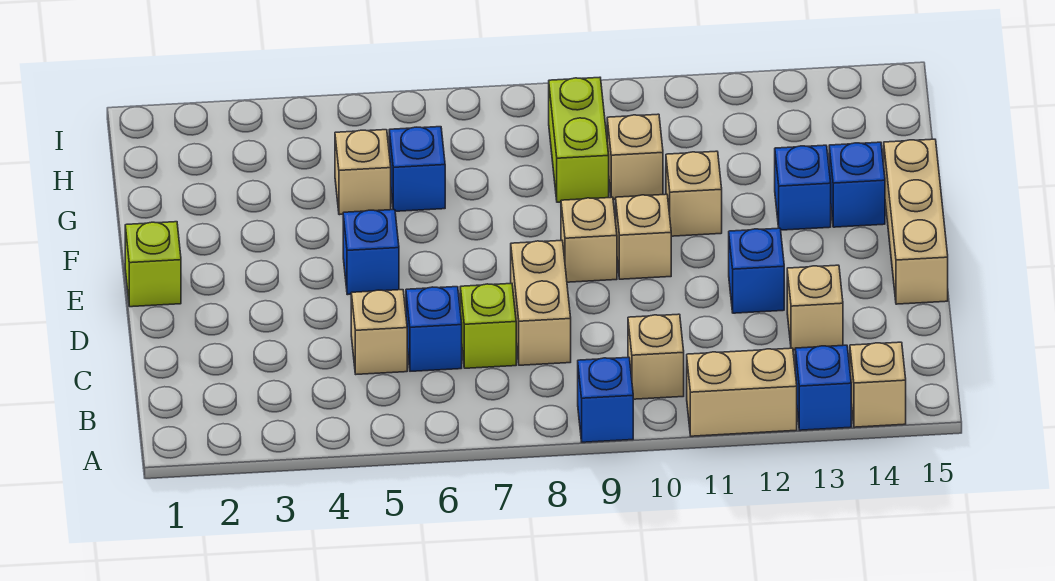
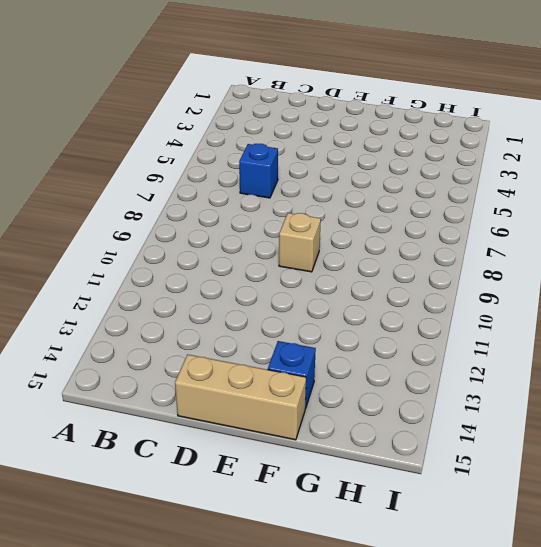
none -> blue 1x1 brick [578,357,633,442]
none -> tan 1x2 brick [687,348,797,436]
none -> blue 1x1 brick [795,345,851,430]

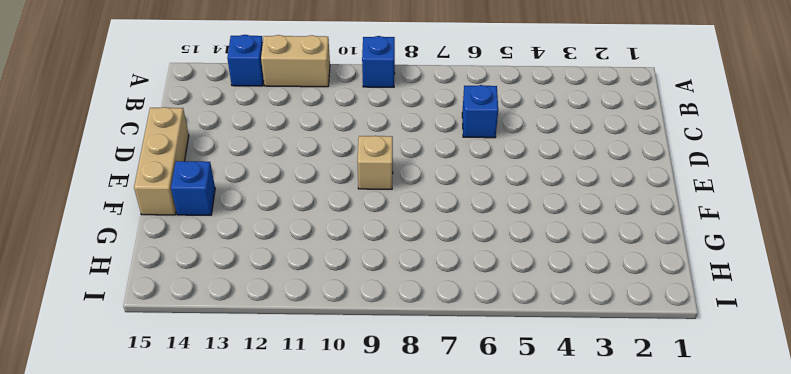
none -> tan 1x1 brick [850,342,906,427]
none -> tan 1x1 brick [628,314,684,399]
none -> tan 1x1 brick [351,290,407,374]

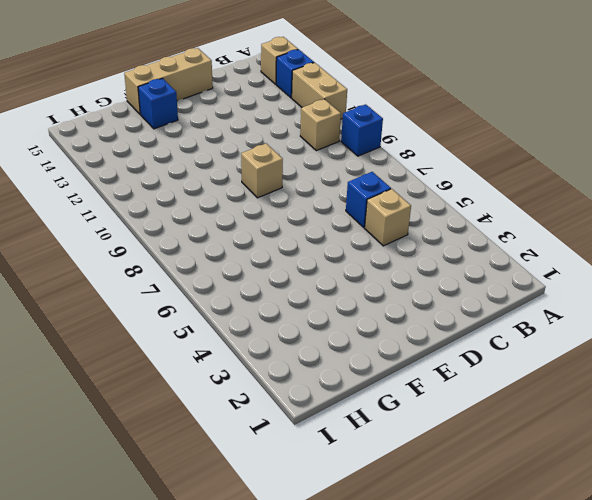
none -> lime 1x1 brick [460,284,516,368]
none -> tan 1x2 brick [511,241,571,365]
none -> tan 1x1 brick [787,265,843,350]

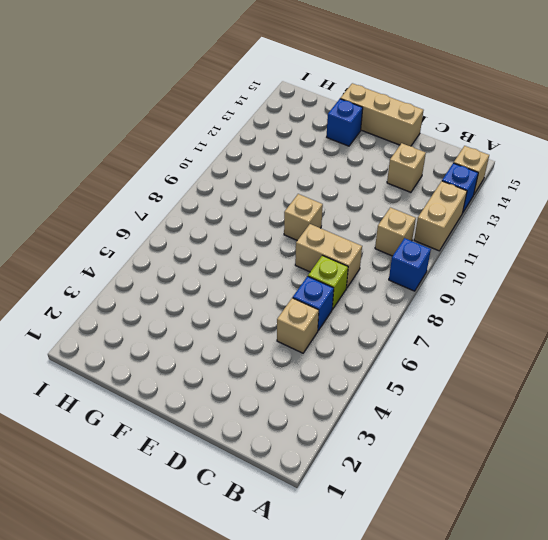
none -> blue 1x1 brick [729,228,784,313]
none -> lime 1x1 brick [125,222,181,307]
none -> blue 1x1 brick [343,210,399,295]

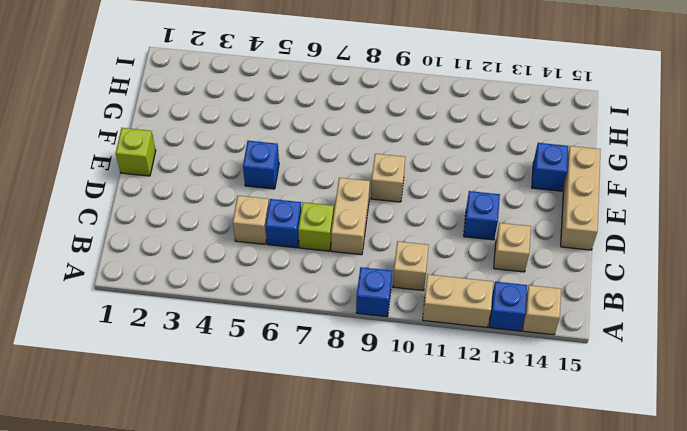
none -> tan 1x1 brick [616,194,671,279]
none -> tan 1x1 brick [666,151,722,236]
none -> blue 1x1 brick [775,145,831,230]

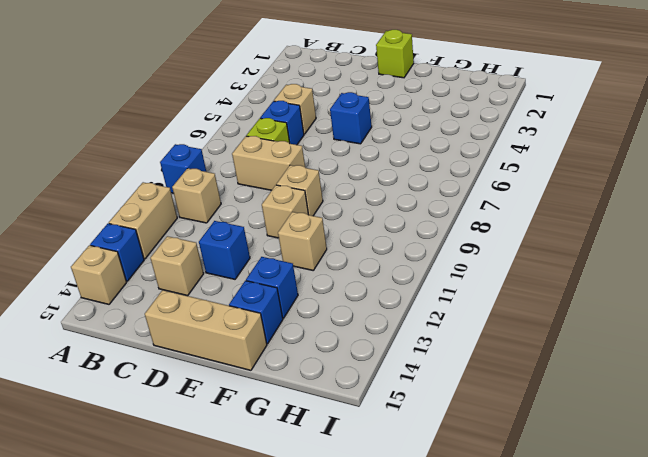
none -> tan 1x1 brick [335,130,391,215]
none -> blue 1x1 brick [389,127,445,211]
none -> lime 1x2 brick [549,77,609,202]

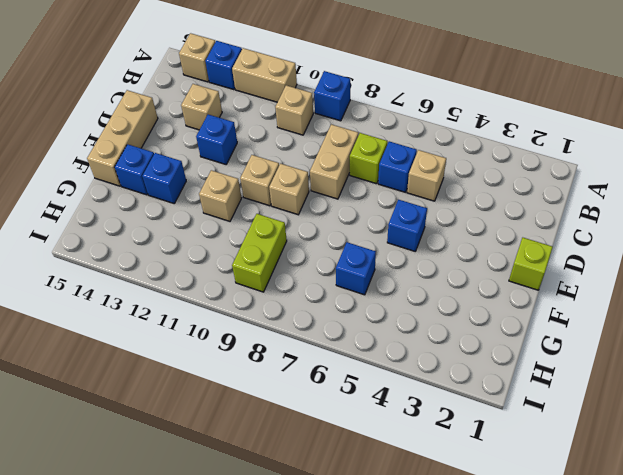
none -> tan 1x1 brick [335,130,391,215]
none -> tan 1x1 brick [607,114,663,199]

